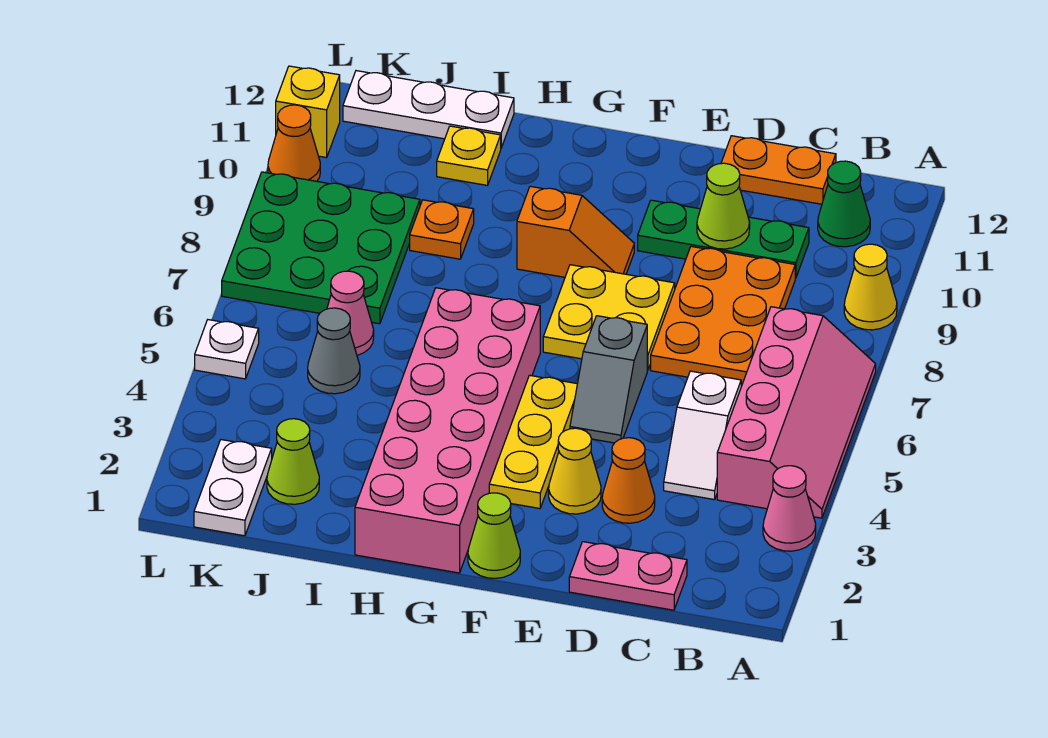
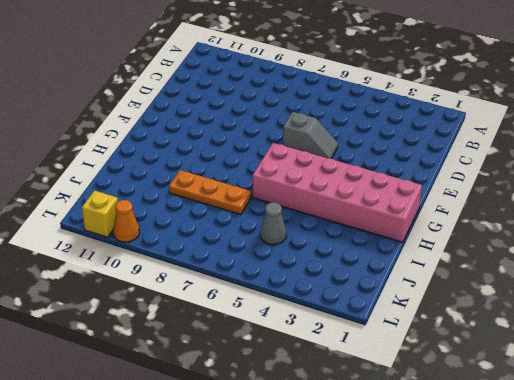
orange 1x3 plate [169,170,251,214] -> orange 1x1 plate [410,200,474,259]
none -> pink 1x1 cone [763,466,816,551]
none -> pink 2x4 slope [717,307,876,518]
none -> yellow 1x1 cone [844,244,897,330]

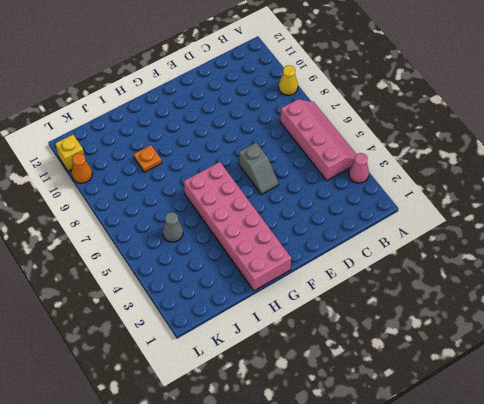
none -> green 1x1 cone [818,161,870,247]
none -> pink 1x2 plate [569,542,687,610]
none -> white 1x2 slope [664,371,741,500]

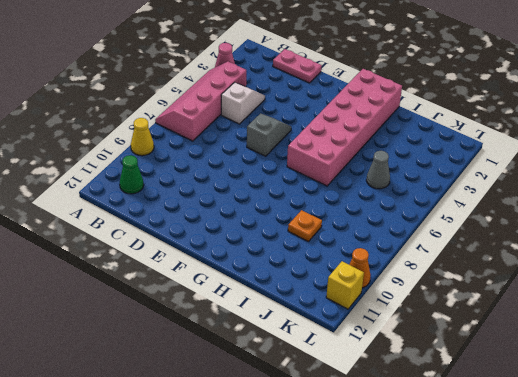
none -> orange 2x3 plate [651,246,795,386]
none -> green 1x3 plate [638,200,809,278]
none -> orange 1x2 plate [721,136,836,204]

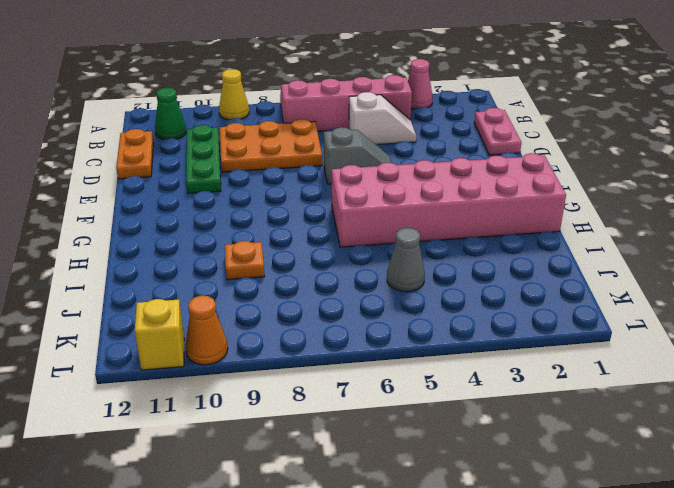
none -> orange 1x1 cone [602,438,655,523]
none -> yellow 1x1 cone [549,428,601,514]
none -> yellow 2x2 plate [543,265,675,370]

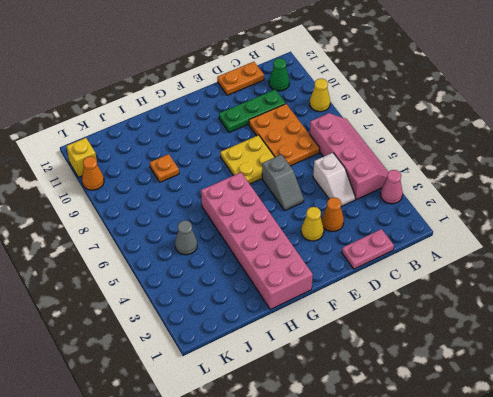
none -> lime 1x1 cone [468,493,520,578]
none -> yellow 1x3 plate [489,375,577,508]
none -> orange 1x2 slope [517,186,634,277]

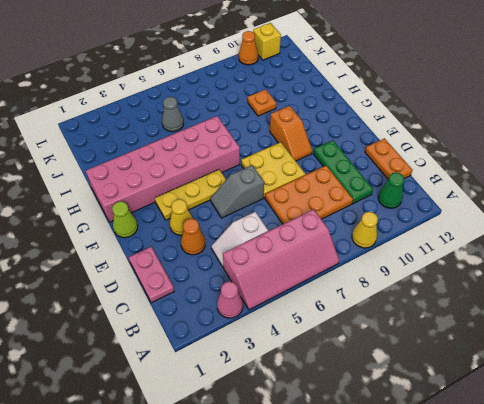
none -> yellow 1x1 plate [437,126,501,185]
none -> white 1x3 plate [343,71,514,148]
none -> lime 1x1 cone [267,419,319,504]

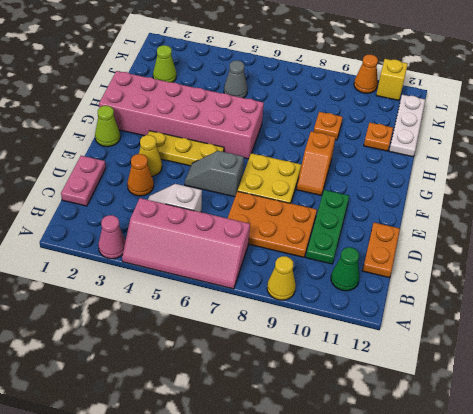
orange 1x1 plate [364,122,393,151] -> yellow 1x1 plate [437,126,501,185]
none -> pink 1x1 cone [327,271,374,355]
none -> green 3x3 plate [222,172,420,324]
none -> white 1x2 plate [194,440,272,536]

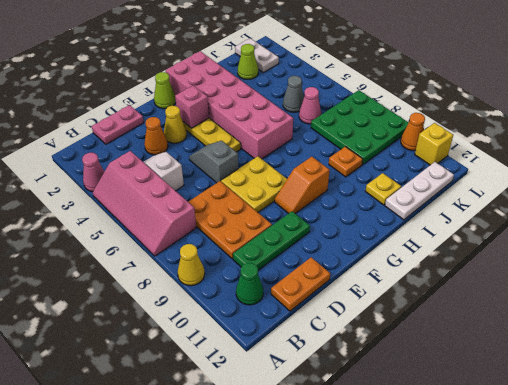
pink 1x1 brick [175,86,209,128] -> none
none -> white 1x1 plate [195,320,259,379]
none -> lime 1x1 cone [697,163,750,249]

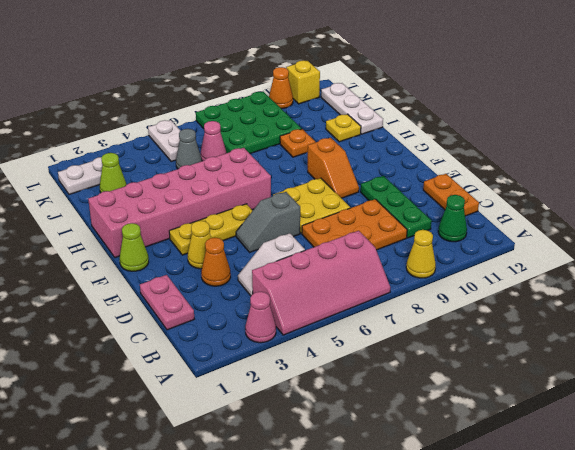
white 1x2 plate [148,120,180,161] -> white 1x1 plate [195,320,259,379]
none -> lime 1x1 cone [697,163,750,249]

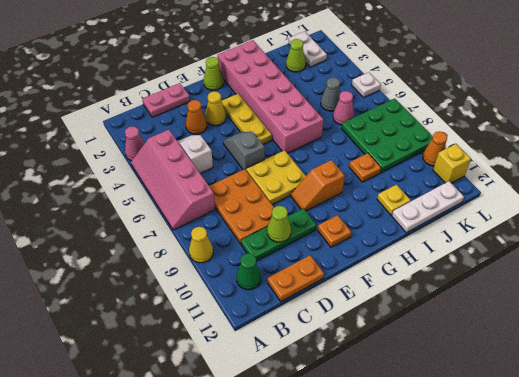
orange 1x1 plate [318,215,351,247] -> none

